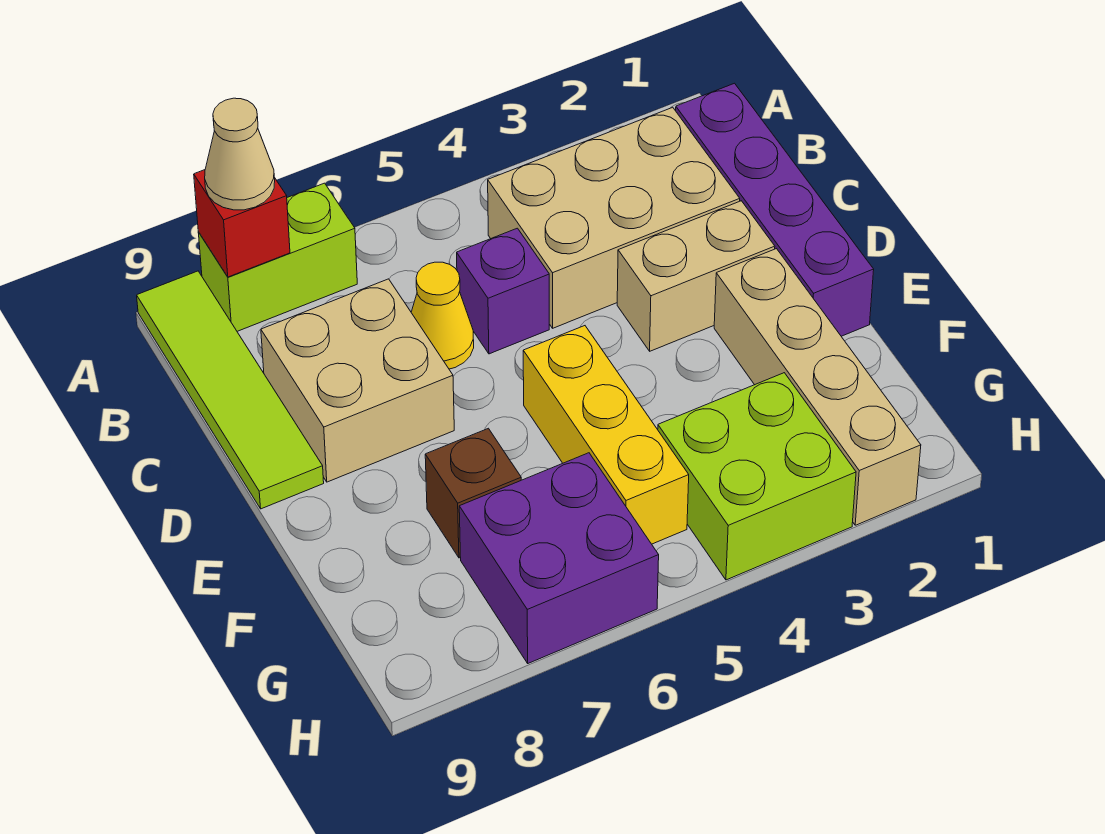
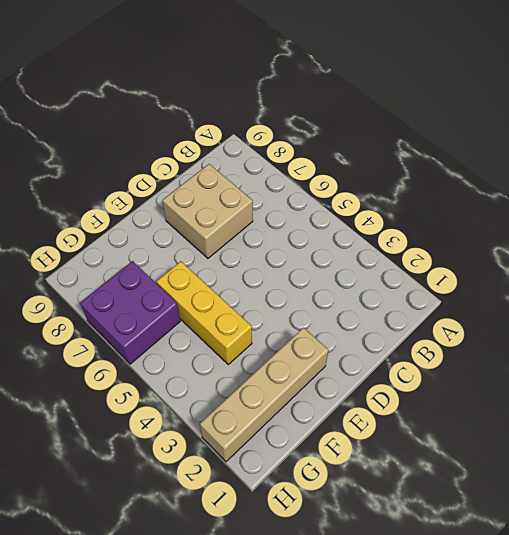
yellow 1x3 brick [156,261,252,364] -> yellow 1x3 brick turned to [523,326,689,544]
none -> lime 1x2 brick [198,183,357,331]
none -> lime 1x4 tile [137,271,324,509]
none -> purple 1x4 brick [676,83,874,336]

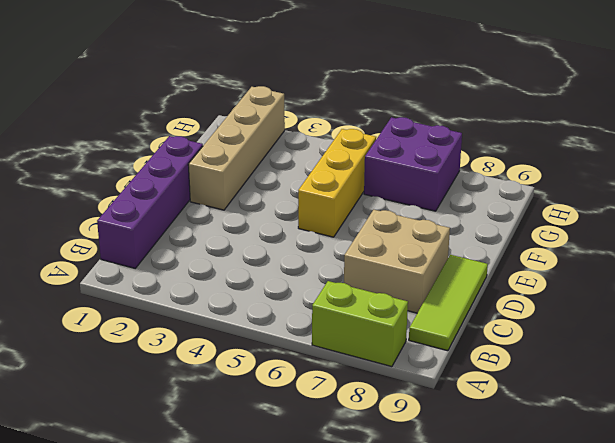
lime 1x3 tile [409,255,488,351] -> lime 1x4 tile [137,271,324,509]
none -> tan 2x3 brick [488,107,740,328]
none -> purple 1x1 brick [457,228,549,354]
none -> yellow 1x1 cone [411,262,474,369]

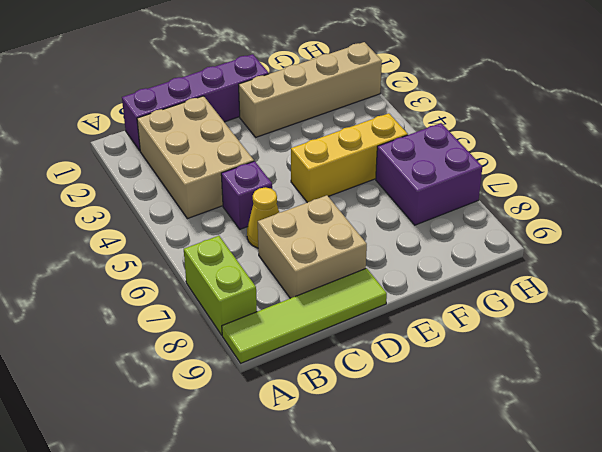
none -> tan 1x2 brick [617,201,775,351]
none -> brown 1x1 brick [425,428,521,558]
none -> lime 2x2 brick [658,373,856,580]

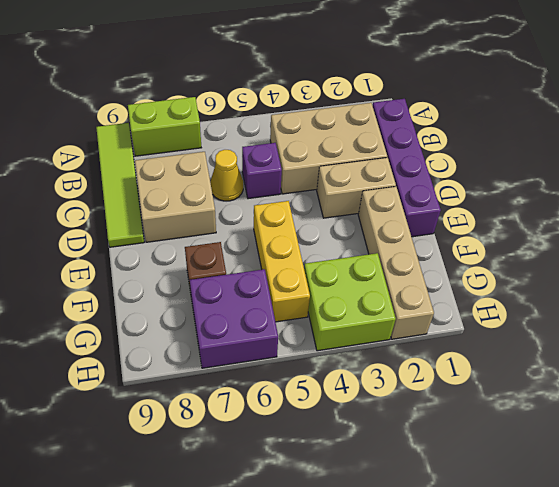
none -> red 1x1 brick [194,170,290,277]
none -> tan 1x1 cone [205,98,275,210]

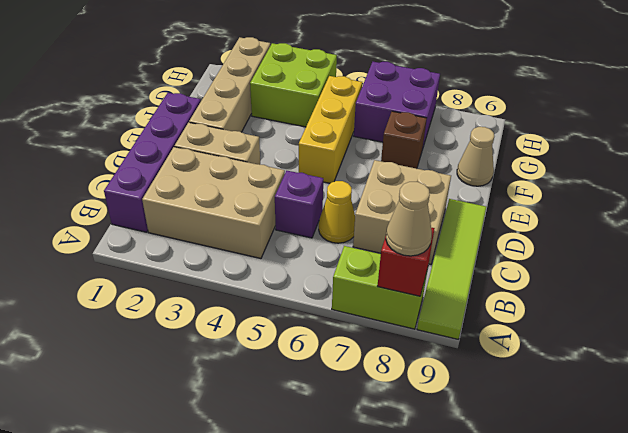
tan 1x1 cone [457,127,494,186] -> none

